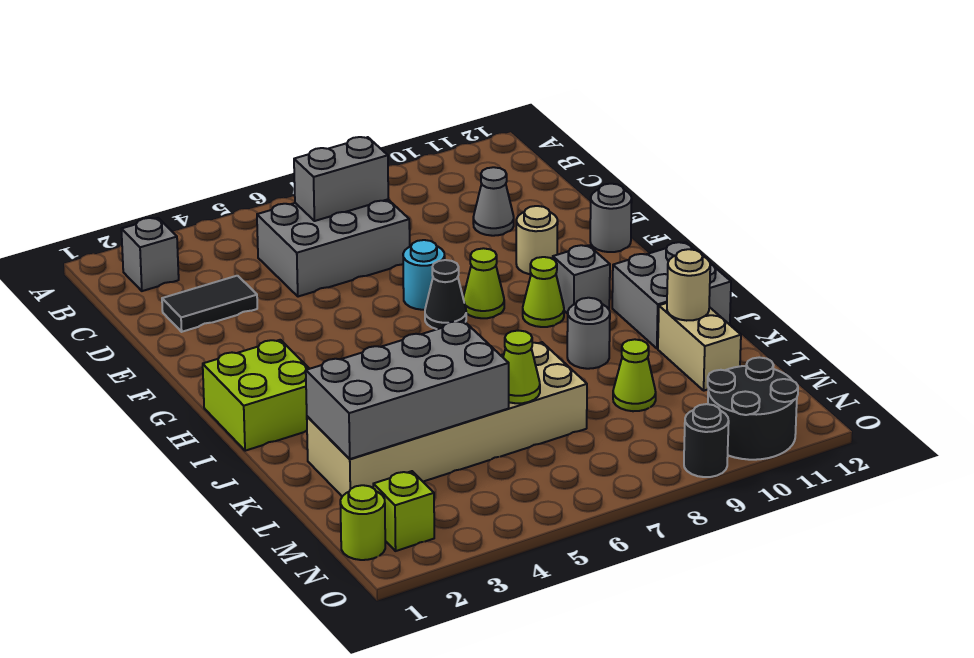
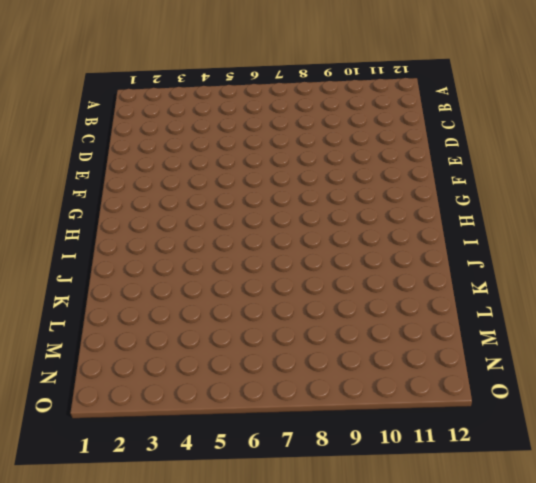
none -> grey 1x1 brick [121,218,179,291]
none -> grey 2x3 brick [257,199,410,297]
none -> black 1x2 tile [162,276,257,332]

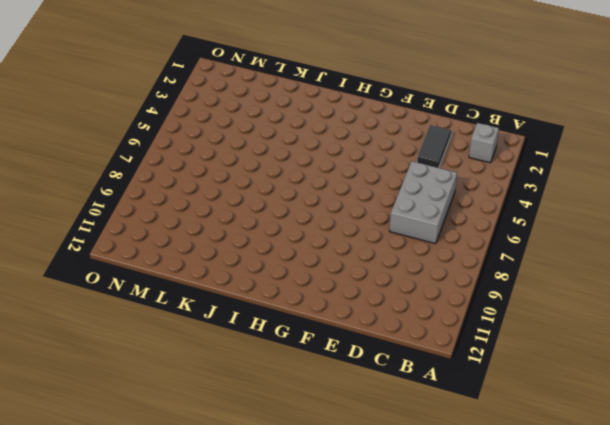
none -> grey 1x1 cone [473,167,514,236]
none -> cyan 1x1 round brick [403,240,445,310]
none -> tan 1x1 round brick [516,206,558,274]

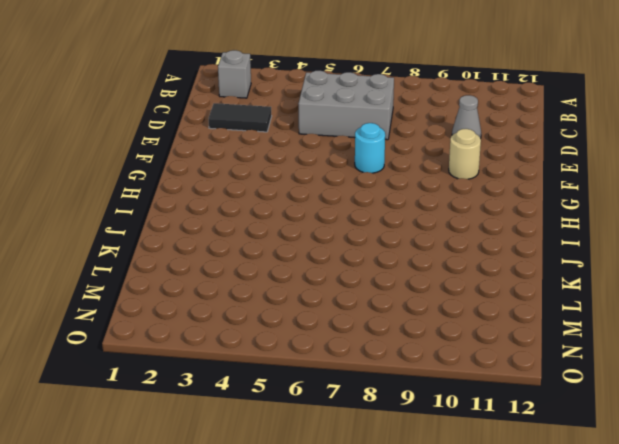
none -> grey 1x1 round brick [590,184,632,252]
none -> black 1x1 cone [425,260,466,329]
none -> lime 1x1 cone [463,248,504,318]

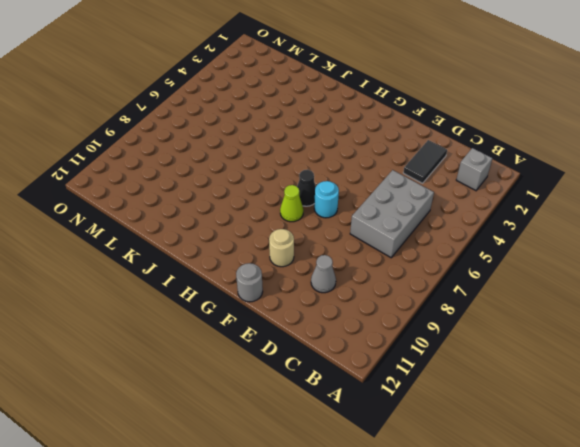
none -> lime 2x2 brick [203,340,309,451]
none -> lime 1x1 cone [523,257,564,327]
none -> grey 1x1 brick [553,245,610,314]

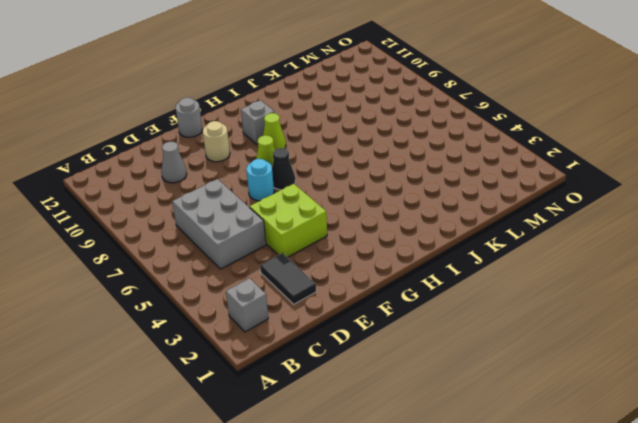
lime 2x2 brick [250,184,327,257] -> lime 2x2 brick moved to [203,340,309,451]
none -> grey 2x2 brick [612,242,731,349]
none -> grey 1x1 round brick [567,298,610,369]
none -> tan 2x6 brick [307,342,587,496]

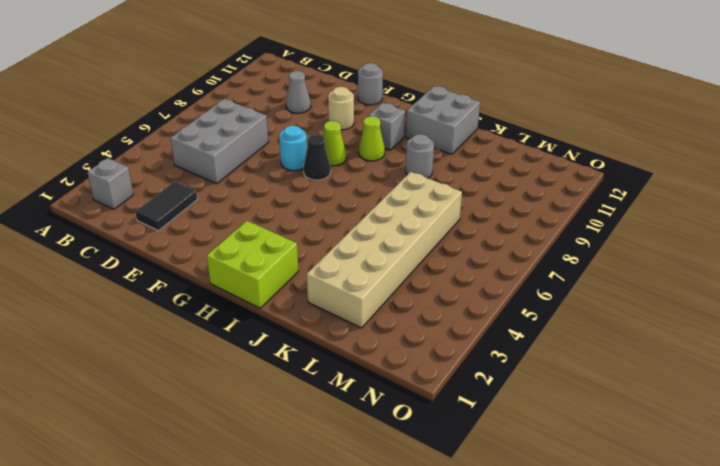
none -> tan 1x2 brick [658,303,741,391]
none -> lime 1x1 cone [613,339,656,411]
none -> lime 1x1 round brick [340,485,385,560]

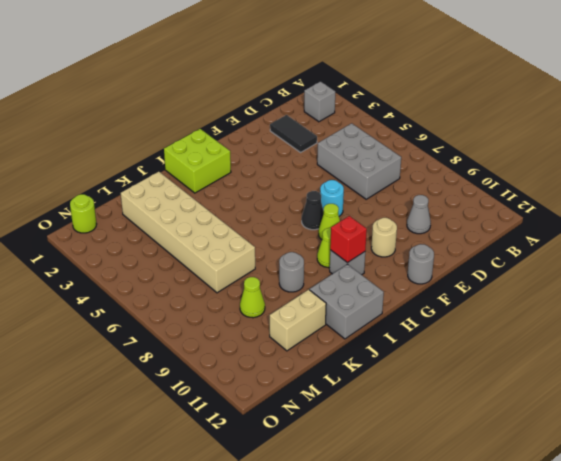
red 1x1 brick [330,216,367,263] -> none
none -> lime 1x1 brick [373,471,434,551]
none -> black 2x2 round brick [708,357,798,460]
none -> black 1x1 round brick [684,404,729,477]

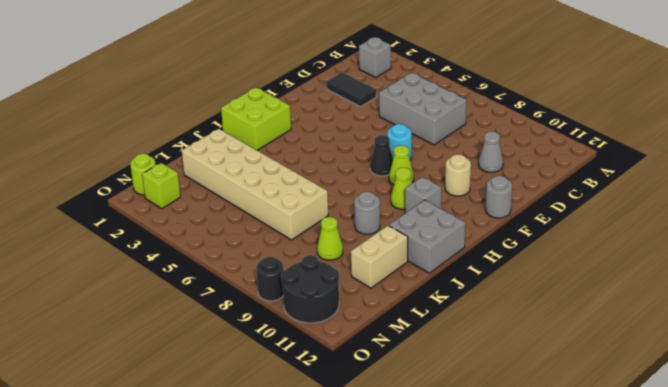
none -> grey 1x2 brick [294,137,388,221]
none -> grey 2x4 brick [306,321,509,459]
none -> tan 1x1 round brick [667,249,710,321]

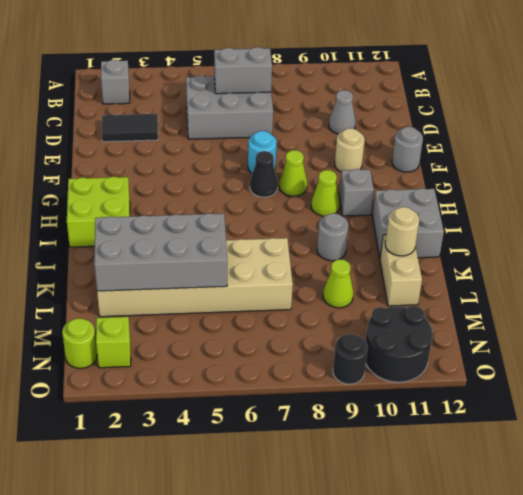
none -> lime 1x1 cone [503,331,540,403]

